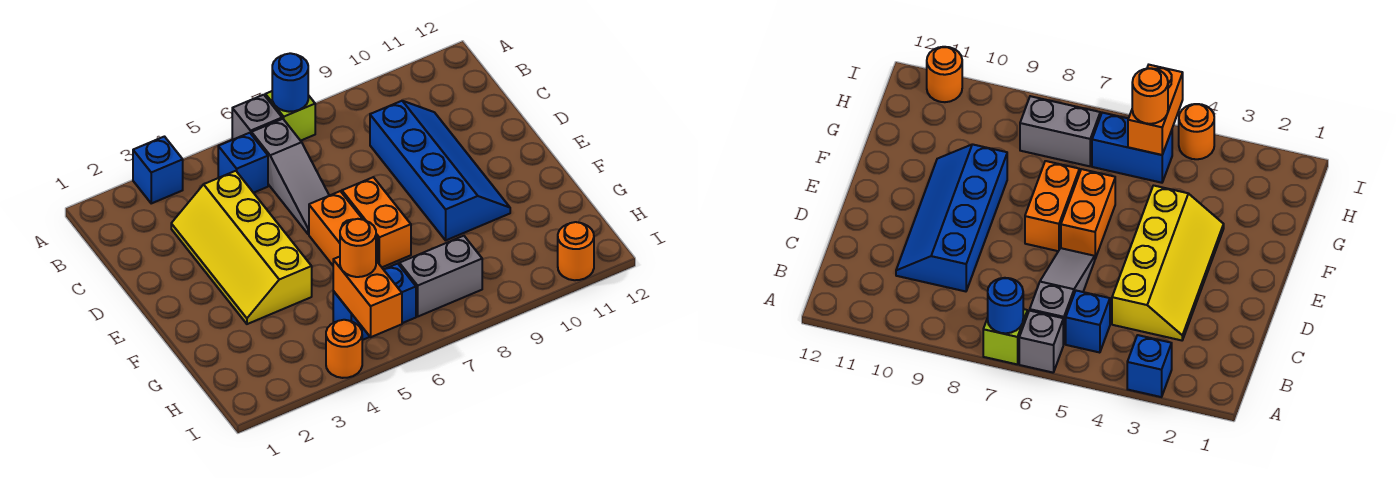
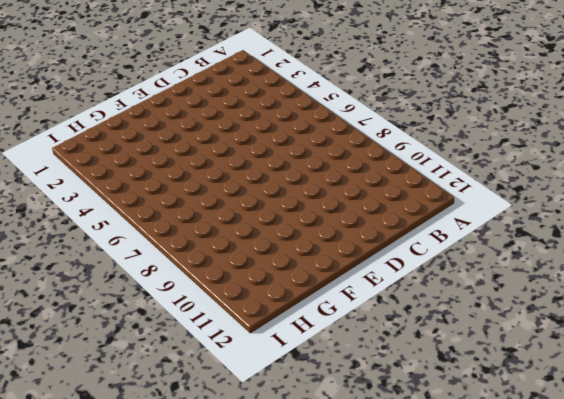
none -> blue 1x1 brick [133,137,183,203]
none -> grey 1x1 brick [232,95,282,139]
none -> lime 1x1 brick [265,91,315,141]

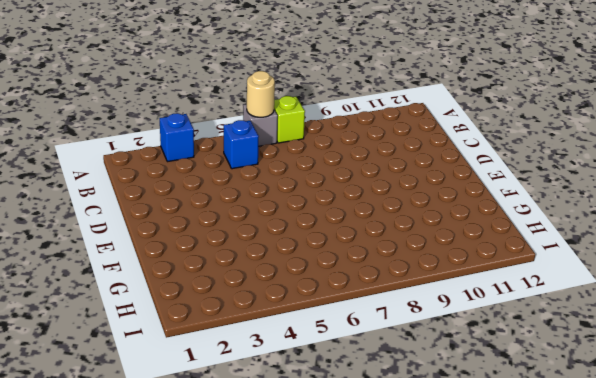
tan 1x1 round brick [247,71,275,117] -> none
none -> grey 1x3 slope [251,119,329,234]
none -> yellow 2x4 slope [171,171,312,324]
none -> blue 2x4 slope [370,101,510,240]

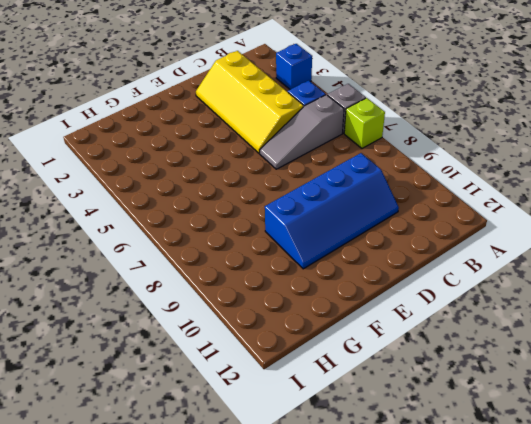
yellow 2x4 slope [196,51,303,153] -> yellow 2x4 slope turned to [171,171,312,324]
none -> orange 1x2 brick [309,191,378,265]
none -> orange 1x2 brick [342,177,411,267]
none -> blue 1x2 brick [333,263,416,340]

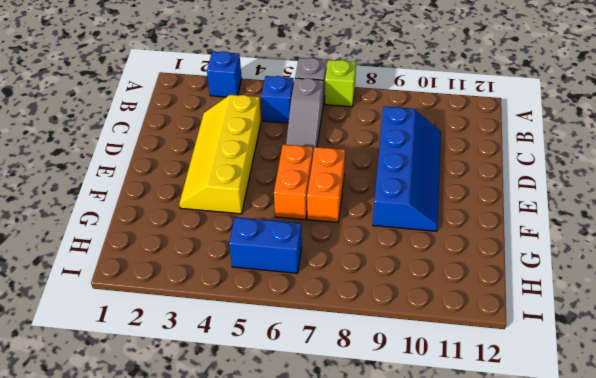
none -> grey 1x2 brick [399,236,482,316]
none -> orange 1x1 round brick [326,320,362,378]
none -> orange 1x1 round brick [558,222,594,280]

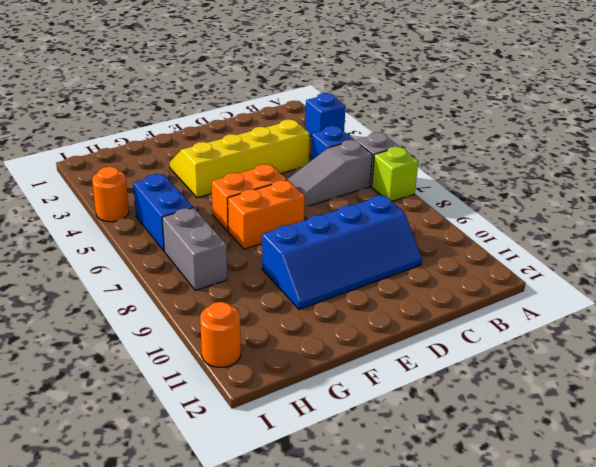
none -> blue 1x1 round brick [272,53,308,112]
none -> orange 1x2 brick [333,257,402,337]
none -> orange 1x1 round brick [340,219,376,277]

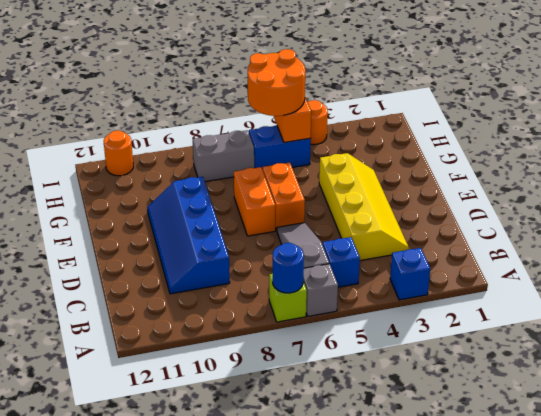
orange 2x2 round brick [248,49,305,116] -> orange 1x1 round brick [340,219,376,277]

